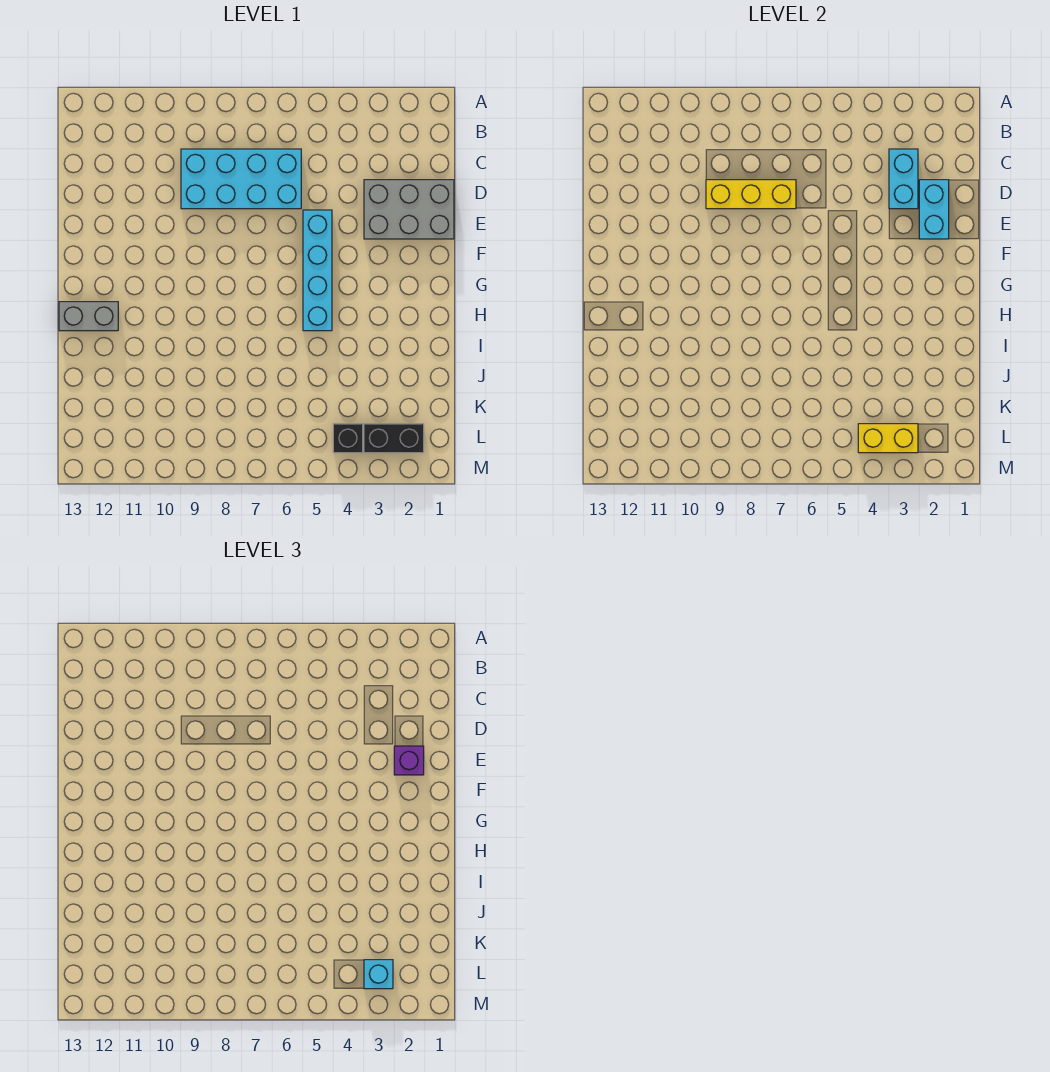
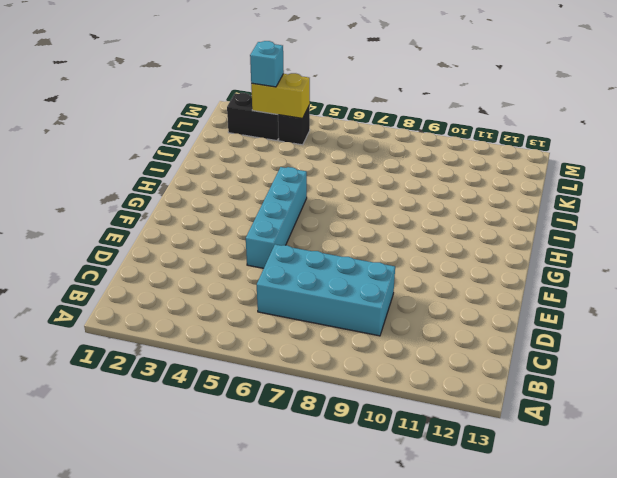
none -> grey 2x3 brick [364,180,454,239]
none -> grey 1x2 brick [59,302,118,331]
none -> cyan 1x2 brick [889,149,918,209]

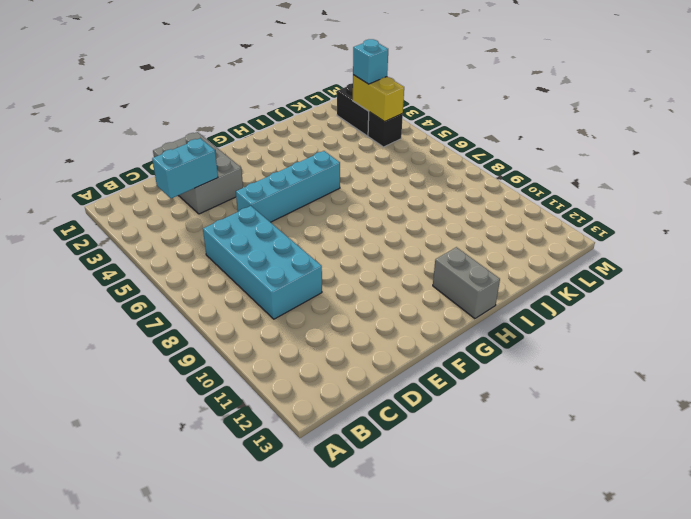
none -> cyan 1x2 brick [919,180,949,239]
none -> yellow 1x3 brick [706,180,796,209]
none -> purple 1x1 brick [394,746,424,775]

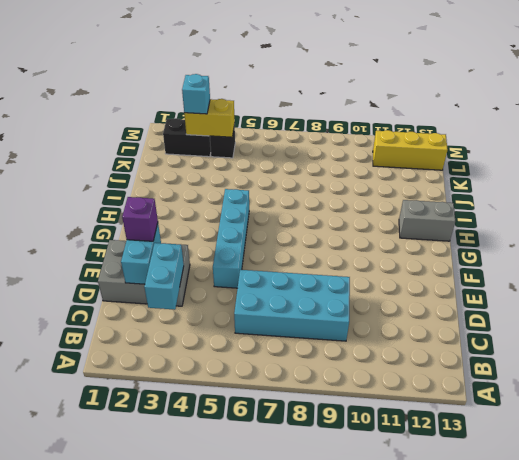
yellow 1x3 brick [373,130,448,170] -> yellow 1x3 brick moved to [706,180,796,209]

